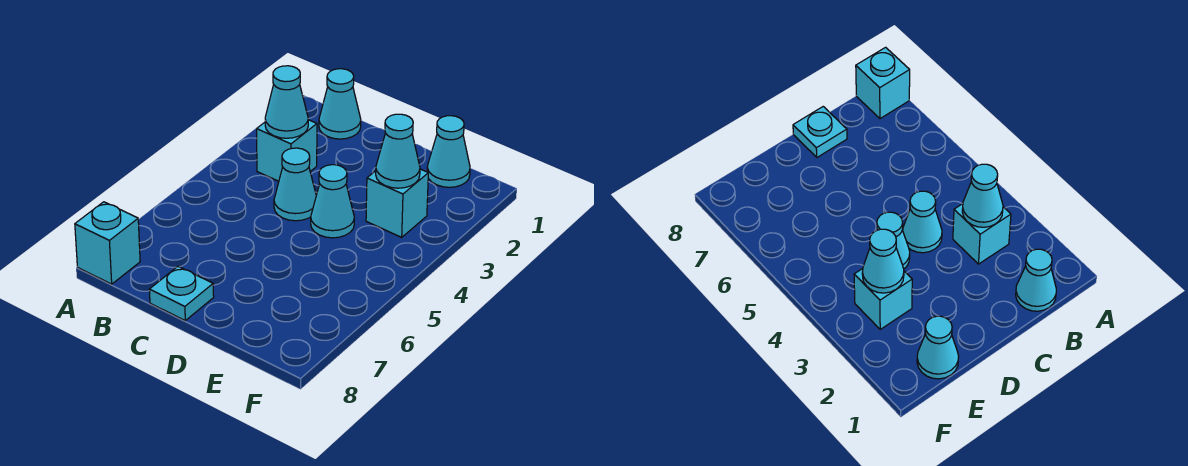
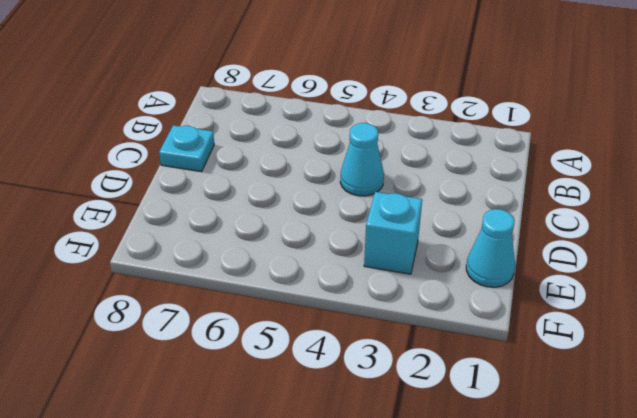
none -> cyan 1x1 brick [75,202,140,284]
none -> cyan 1x1 cone [319,69,361,139]

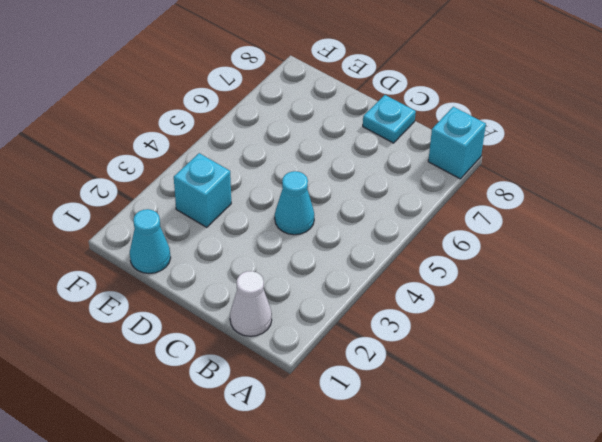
white 1x1 cone [230,271,272,336] -> cyan 1x1 cone [319,69,361,139]
none -> cyan 1x1 brick [257,120,317,181]
none -> cyan 1x1 cone [311,165,354,238]

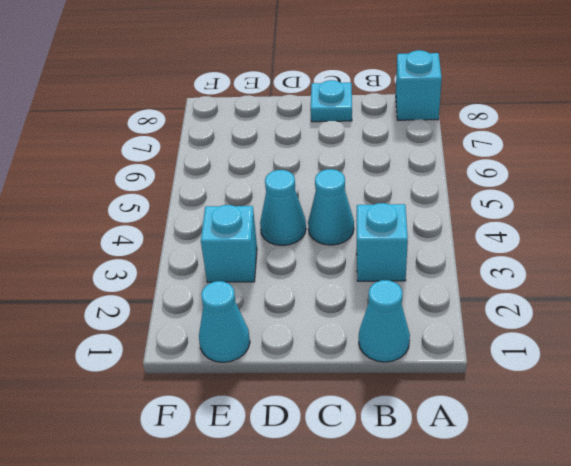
none -> cyan 1x1 cone [265,66,308,138]
none -> cyan 1x1 cone [376,114,420,188]

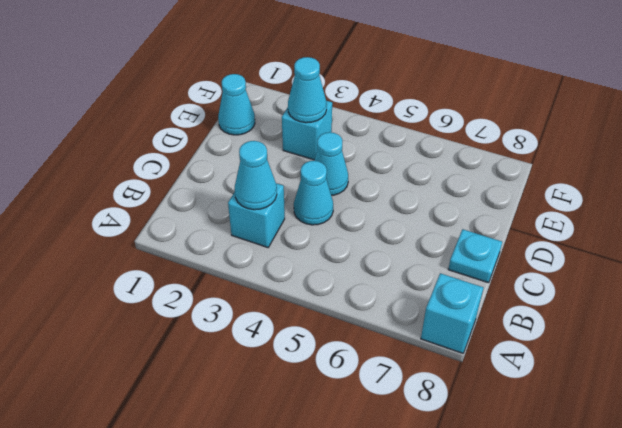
none -> cyan 1x1 cone [319,69,361,139]

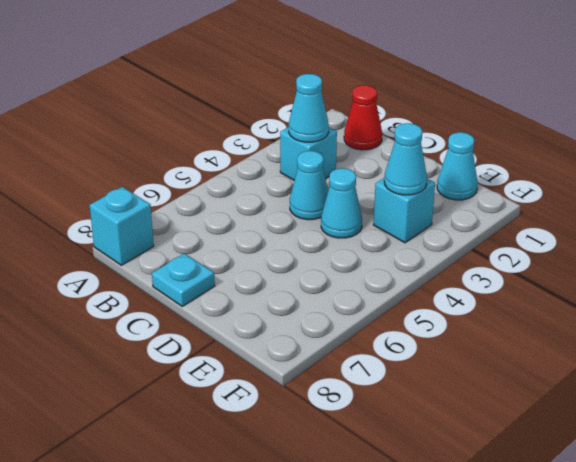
red 1x1 cone [344,85,382,150] -> cyan 1x1 cone [319,69,361,139]

